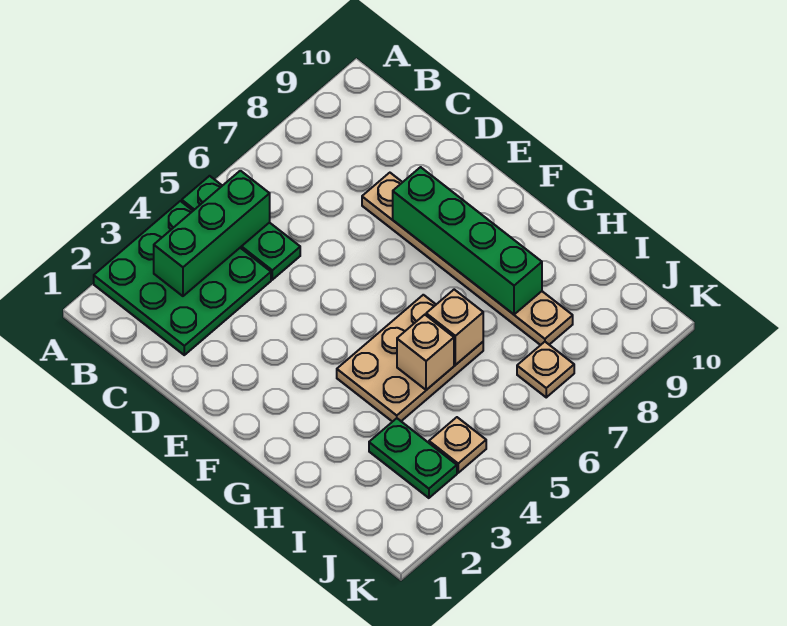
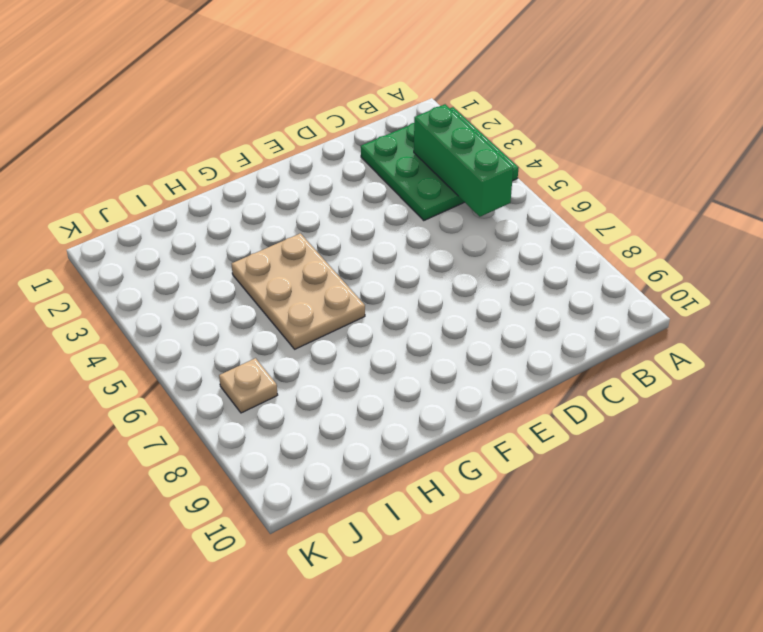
none -> green 1x3 plate [182,176,300,280]
none -> tan 1x6 plate [362,173,573,345]

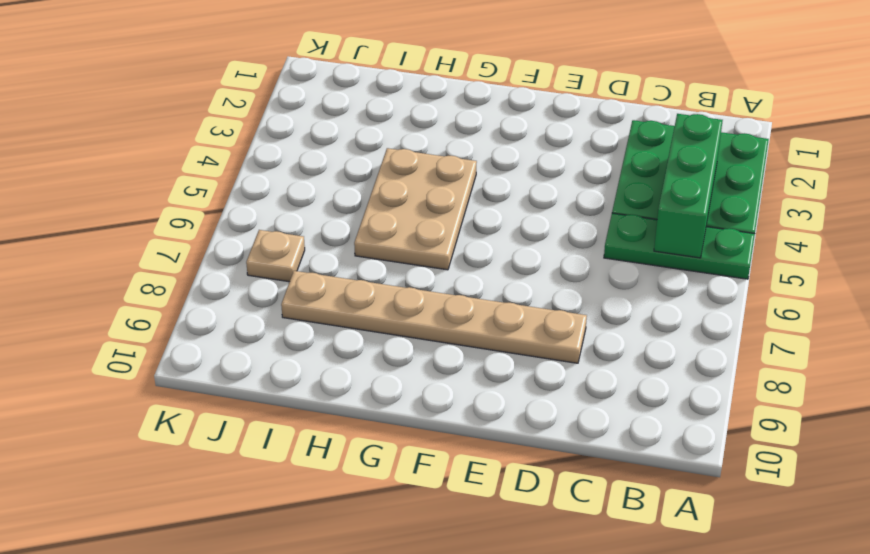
none -> green 1x2 plate [369,418,457,498]
none -> tan 1x1 plate [429,417,486,473]

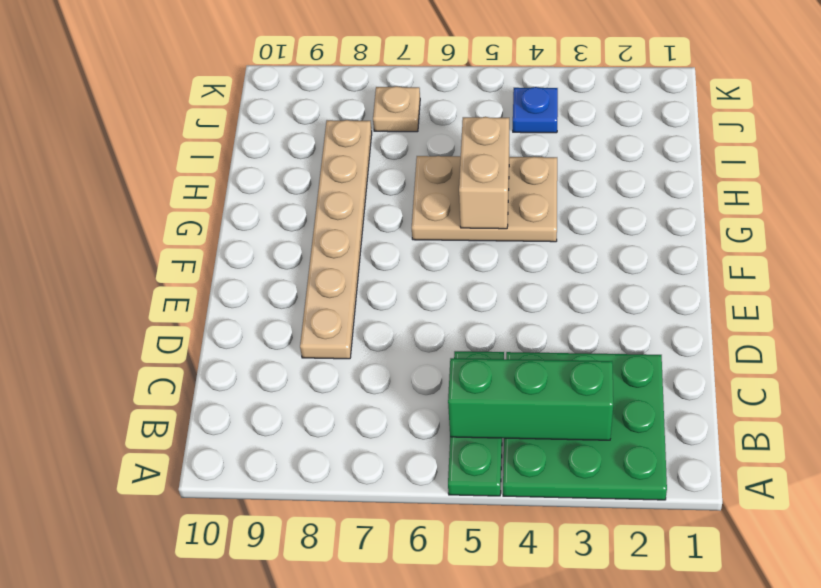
tan 1x2 brick [459,117,509,229] -> tan 1x1 brick [397,315,454,390]
blue 1x1 plate [513,87,558,133] -> tan 1x1 plate [429,417,486,473]
none -> green 1x2 plate [369,418,457,498]
none -> green 1x4 brick [393,167,542,314]

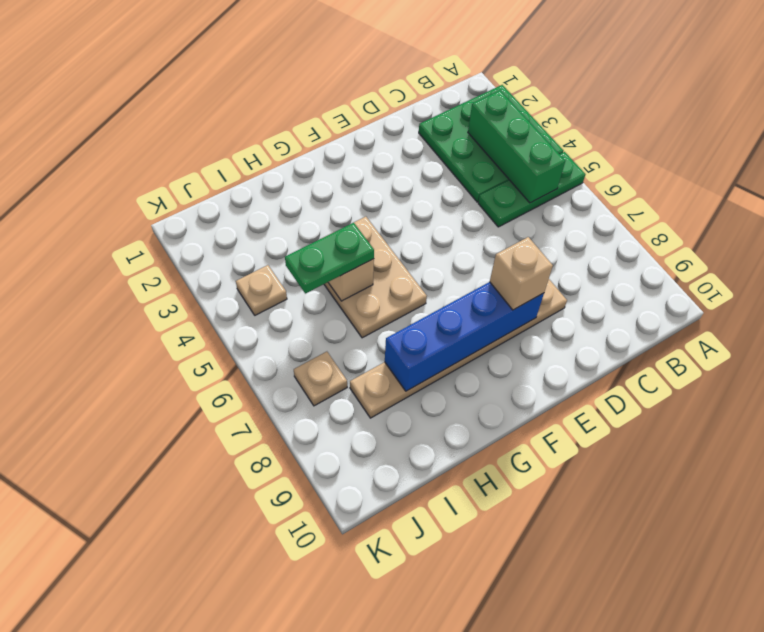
blue 1x4 brick [385,282,544,391] -> green 1x4 brick [393,167,542,314]
tan 1x1 brick [490,237,553,310] -> tan 1x1 brick moved to [426,290,483,365]
green 1x2 plate [285,223,374,293] -> green 1x2 plate moved to [369,418,457,498]

